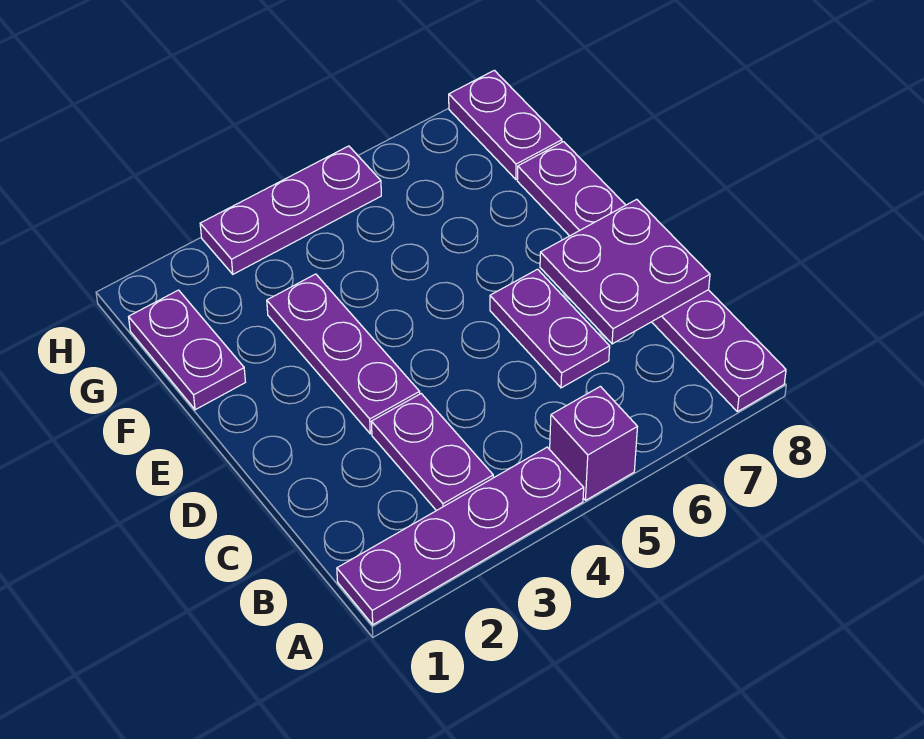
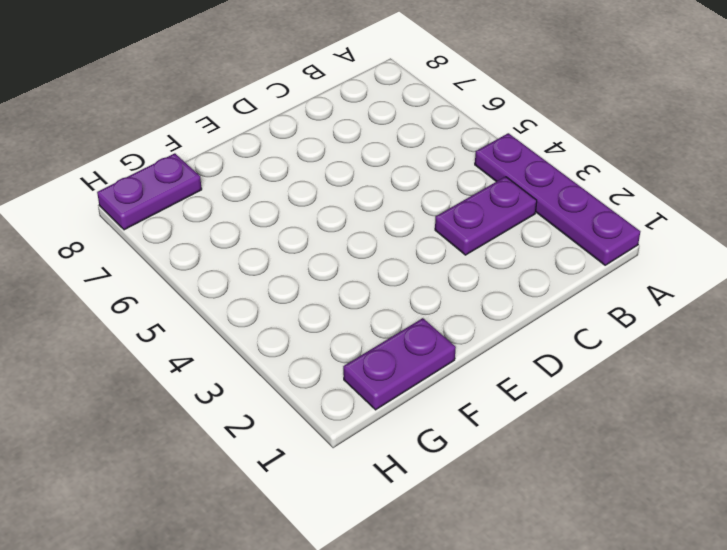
none -> purple 1x1 brick [550,386,637,500]
none -> purple 1x6 plate [517,142,786,412]

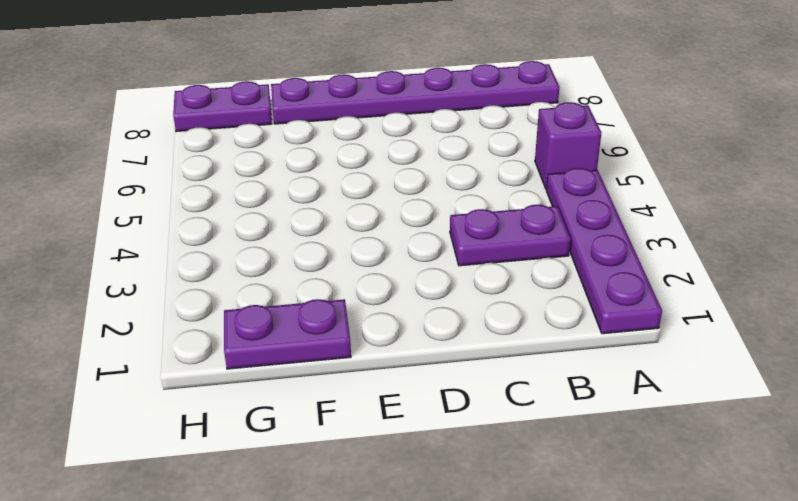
none -> purple 1x2 plate [490,269,610,388]
none -> purple 1x3 plate [267,274,420,434]

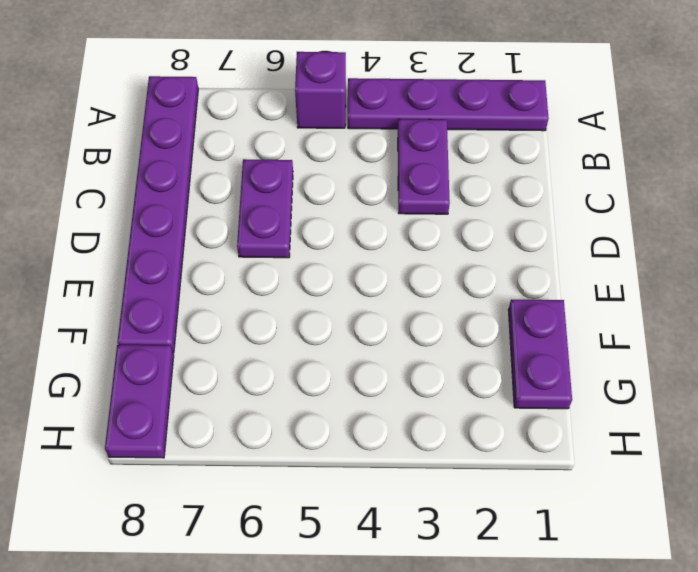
none -> purple 1x3 plate [267,274,420,434]
none -> purple 1x3 plate [200,146,381,274]

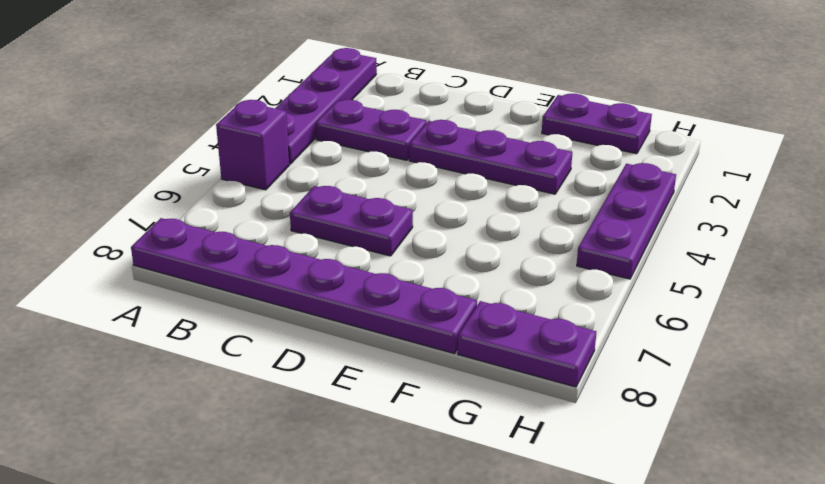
none -> purple 2x2 plate [540,199,710,344]

